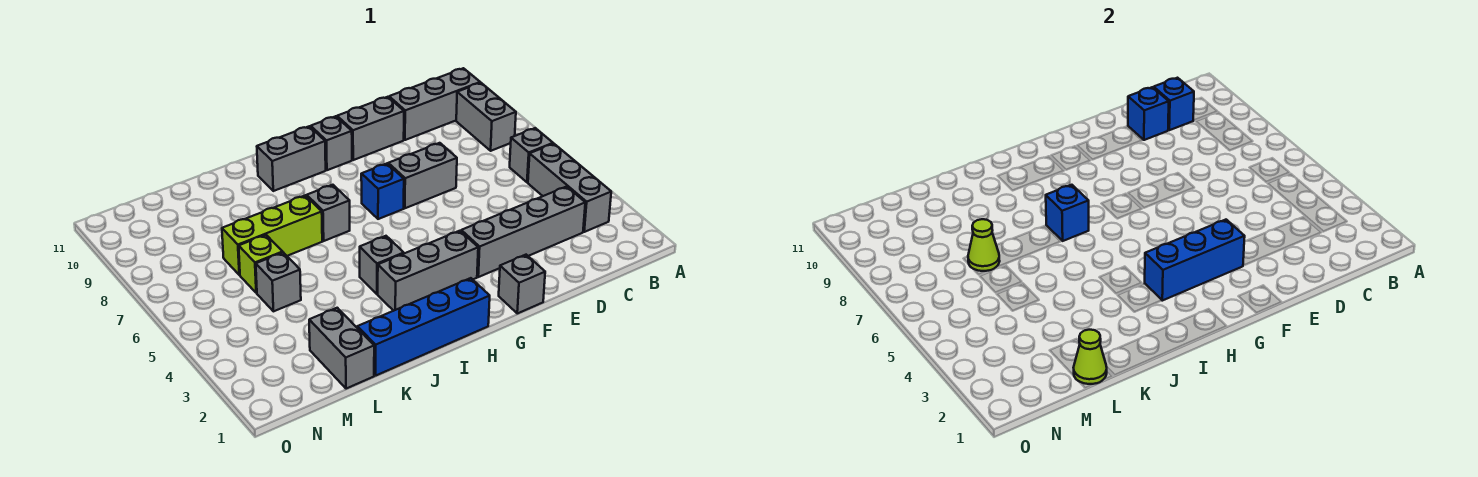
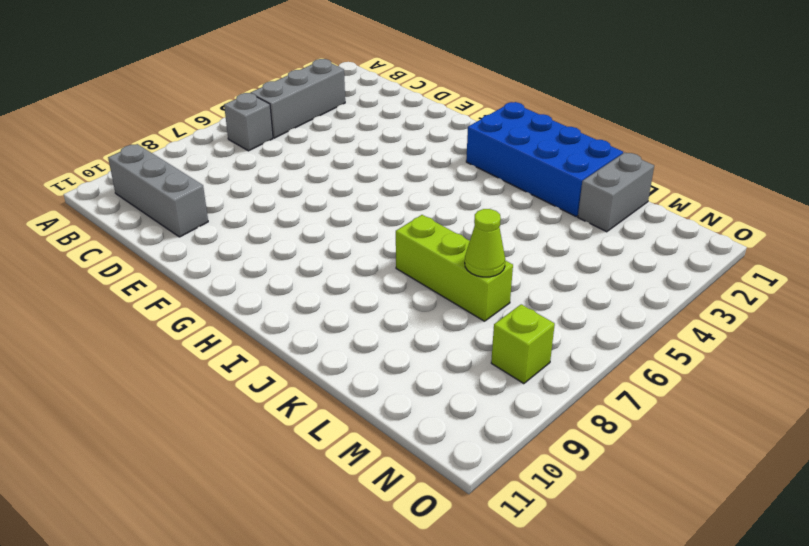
blue 2x4 brick [466,102,623,216] -> blue 1x4 brick [357,278,490,375]
lime 1x1 brick [491,304,555,384] -> lime 1x1 brick moved to [239,235,283,293]
none -> grey 1x2 brick [456,83,516,151]
none -> grey 1x4 brick [461,187,585,277]
none -> grey 1x2 brick [388,143,457,208]

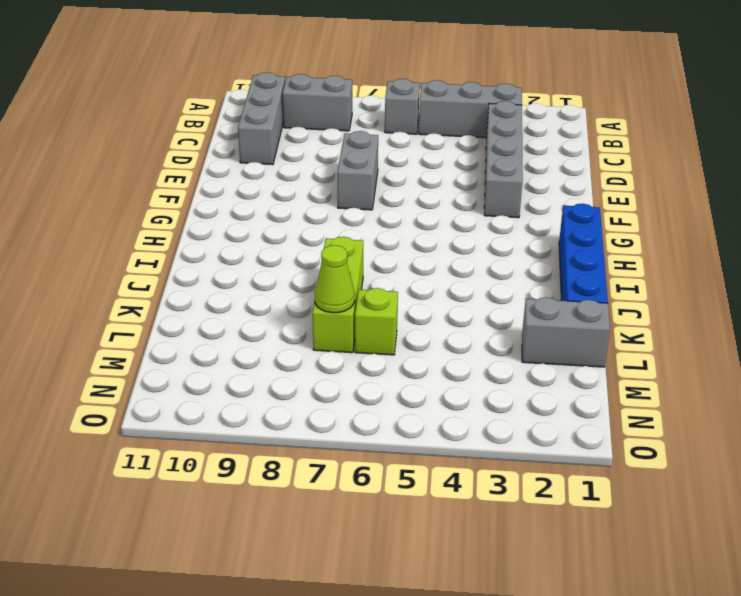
none -> grey 1x2 brick [337,97,404,160]
none -> grey 1x1 brick [499,255,545,313]
none -> grey 1x3 brick [378,231,478,311]

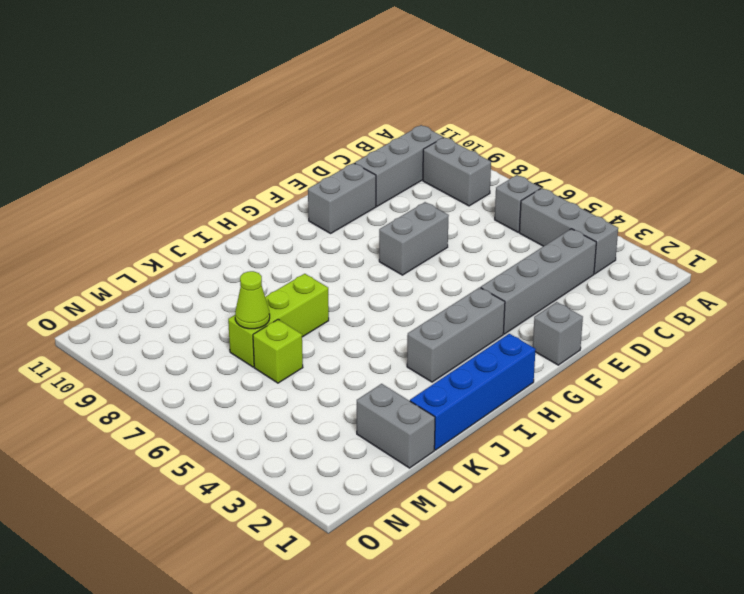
none -> blue 1x1 brick [361,164,404,219]
none -> grey 1x1 brick [311,116,352,170]
none -> grey 1x2 brick [257,126,326,191]

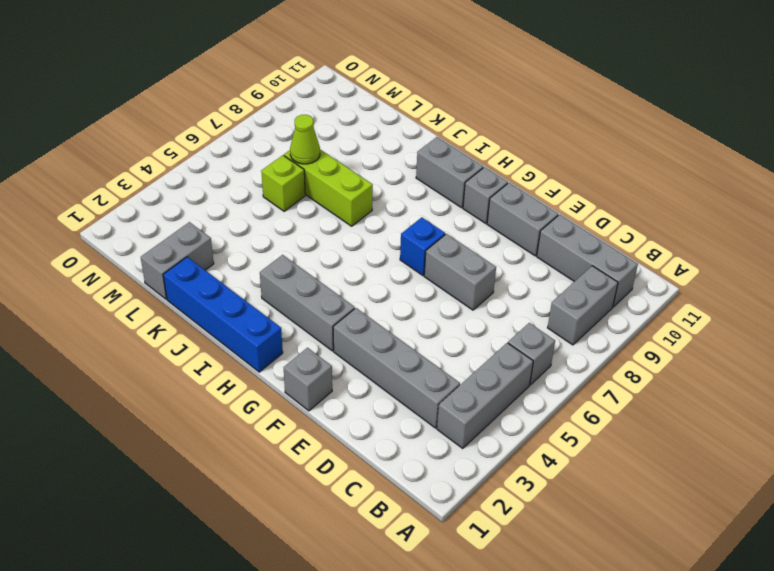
none -> grey 1x1 brick [360,236,404,294]
none -> grey 1x1 brick [307,185,350,241]
none -> grey 1x1 brick [256,253,301,311]

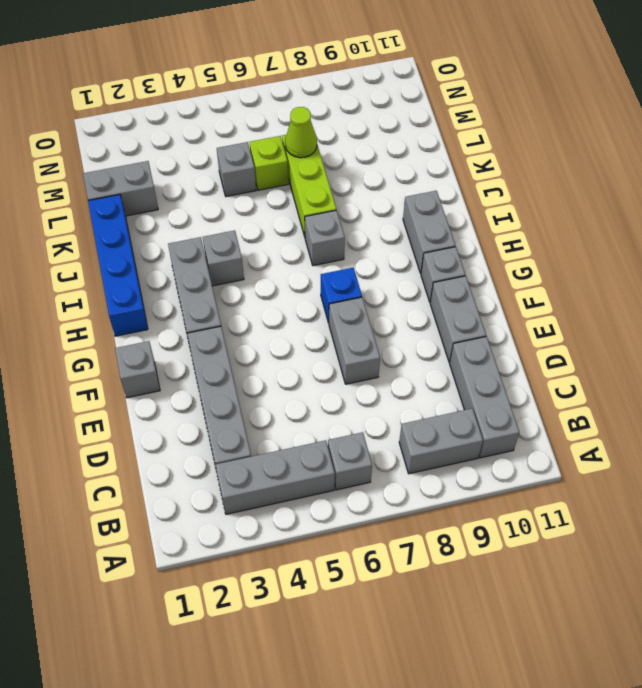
none -> blue 1x1 brick [1154,78,1194,130]
none -> blue 1x1 brick [1128,87,1169,140]
none -> blue 1x3 brick [1145,220,1245,301]

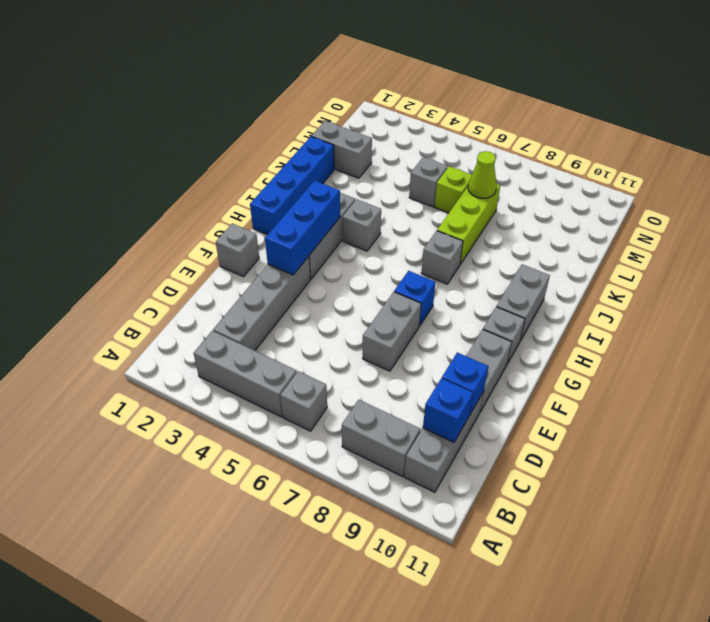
none -> blue 1x1 brick [1046,185,1089,241]
none -> lime 1x1 cone [1074,330,1107,384]

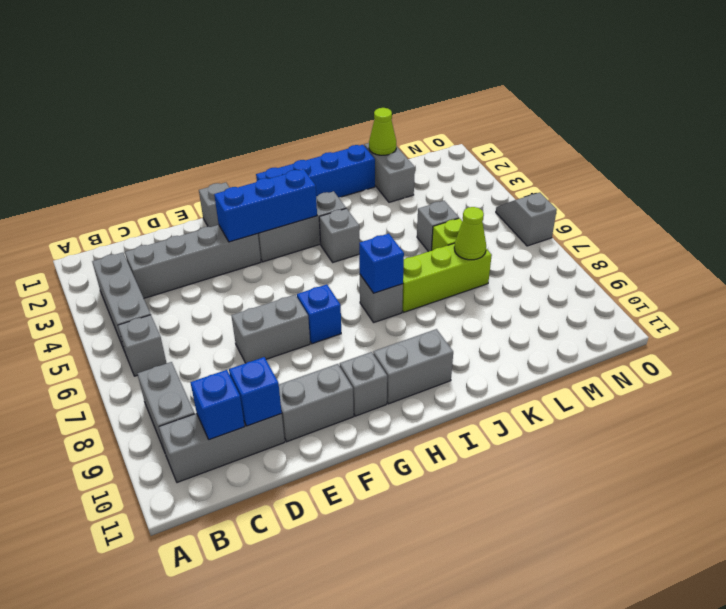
grey 1x2 slope [496,193,557,246] -> none

